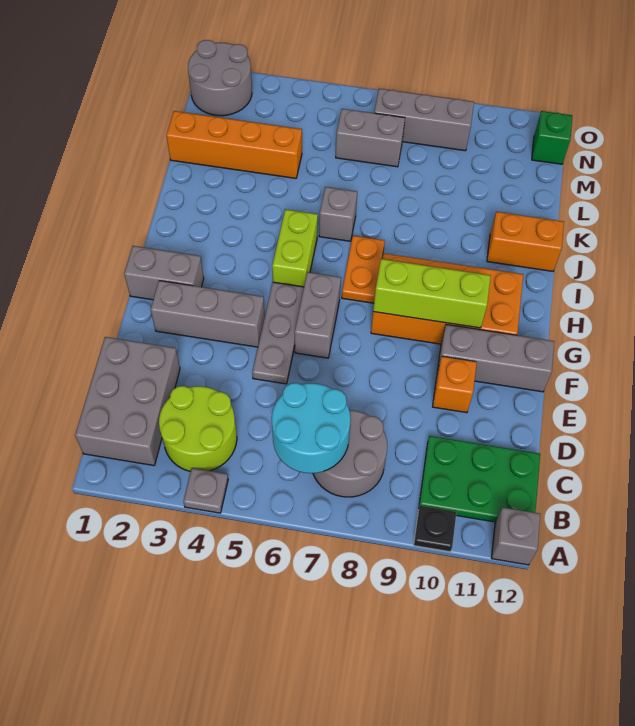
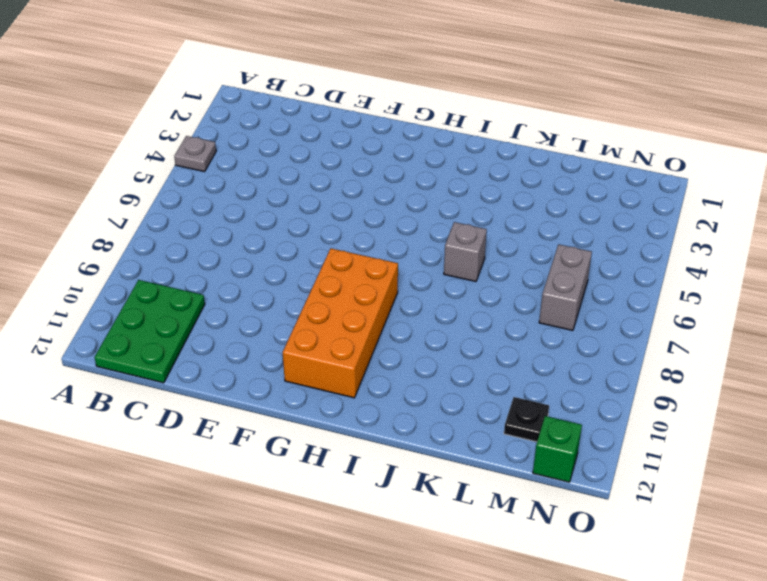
black 1x1 plate [504,397,549,442] -> black 1x1 plate moved to [414,506,456,552]
none -> grey 1x1 brick [492,507,540,565]
none -> grey 2x3 brick [75,337,180,465]
none -> lime 2x2 round brick [159,386,237,471]

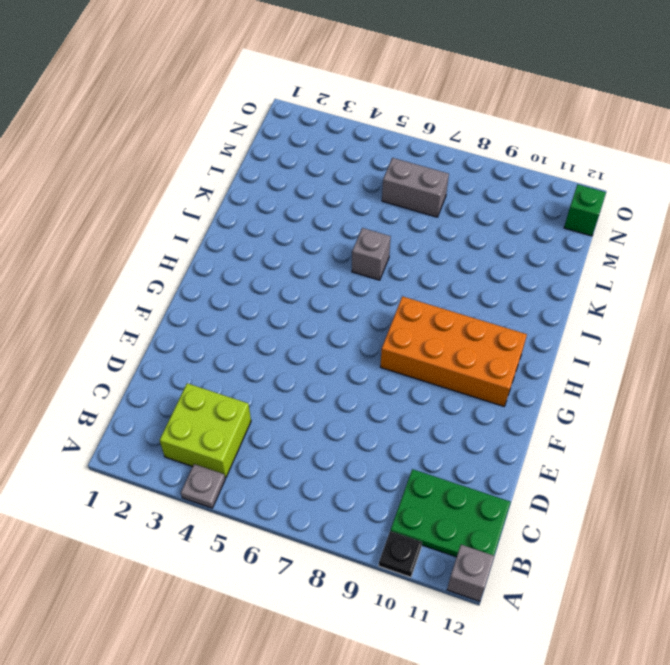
lime 2x2 brick [160,383,251,478] -> lime 2x2 round brick [159,386,237,471]
none -> grey 2x3 brick [75,337,180,465]
none -> grey 2x2 round brick [313,410,387,497]
none -> grey 1x3 plate [252,282,304,384]

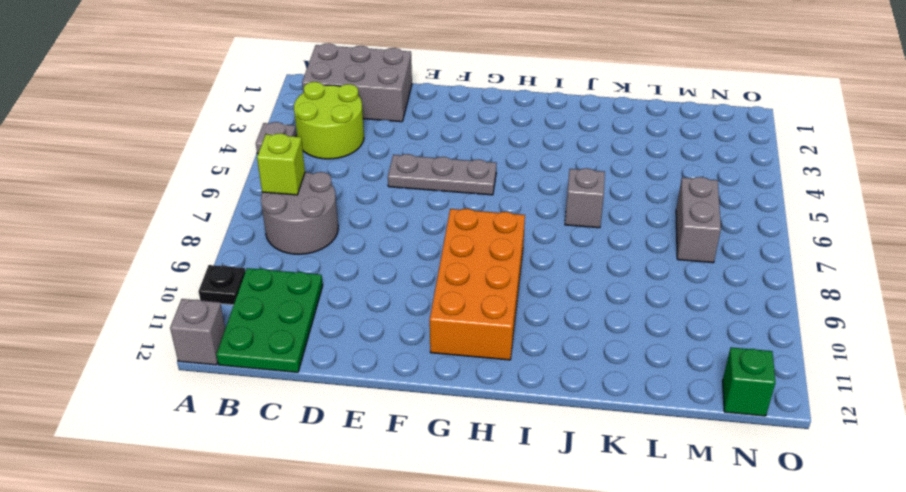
lime 1x1 brick [257,133,305,195] -> cyan 2x2 round brick [272,383,351,473]
none -> orange 1x1 brick [433,356,477,413]
none -> grey 1x3 brick [151,281,265,347]
none -> grey 1x2 brick [295,272,341,358]

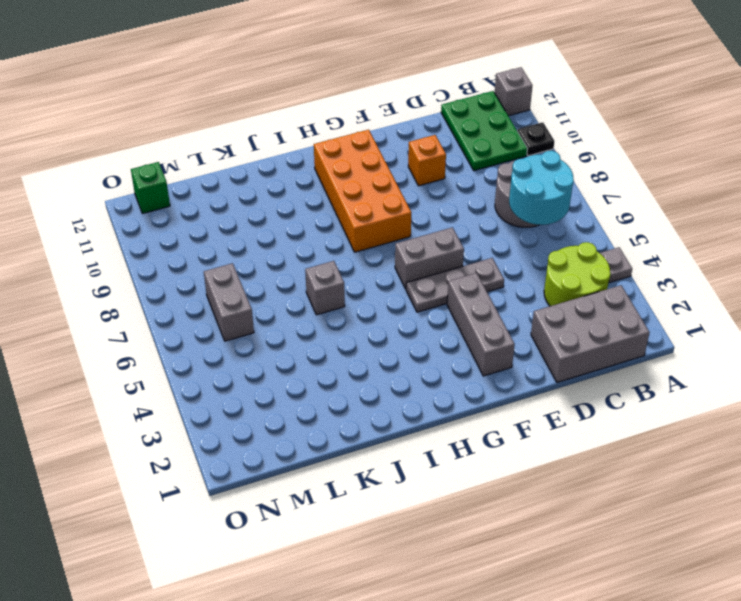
none -> grey 1x3 brick [437,325,554,392]
none -> grey 1x2 brick [124,246,204,300]
none -> lime 1x2 brick [272,209,318,287]

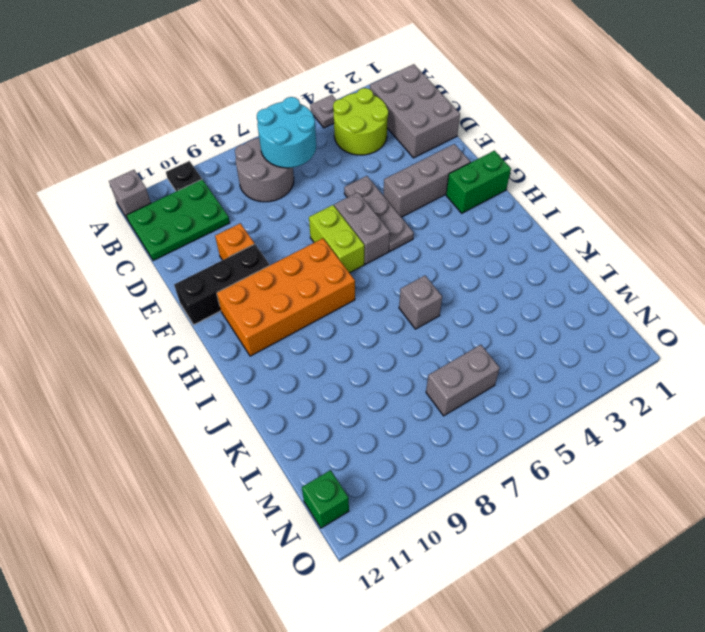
lime 1x2 brick [309,205,364,273] -> lime 1x2 brick moved to [272,209,318,287]
black 1x3 brick [174,244,270,325] -> grey 1x3 brick [437,325,554,392]
green 1x2 brick [446,151,511,213] -> grey 1x2 brick [124,246,204,300]
none -> orange 1x2 plate [342,236,385,303]
none -> orange 1x2 brick [487,212,564,271]
none -> orange 1x4 brick [166,111,302,178]

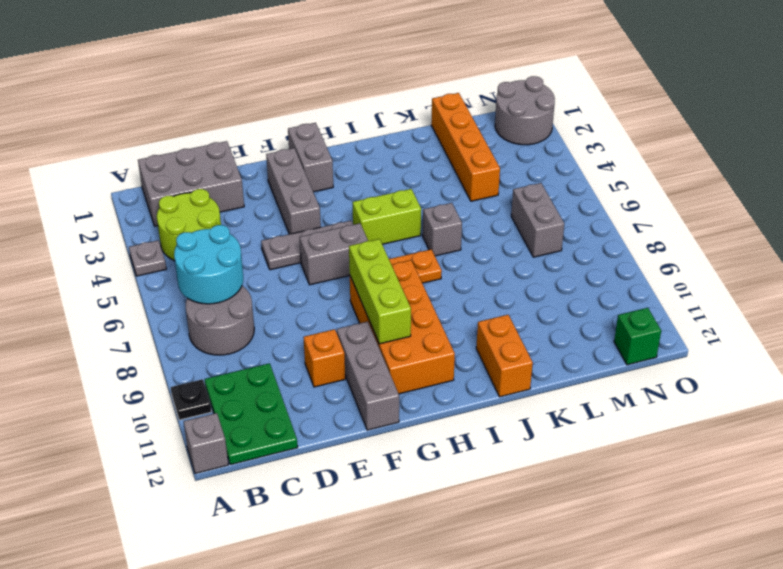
none -> grey 1x3 brick [374,89,474,151]

